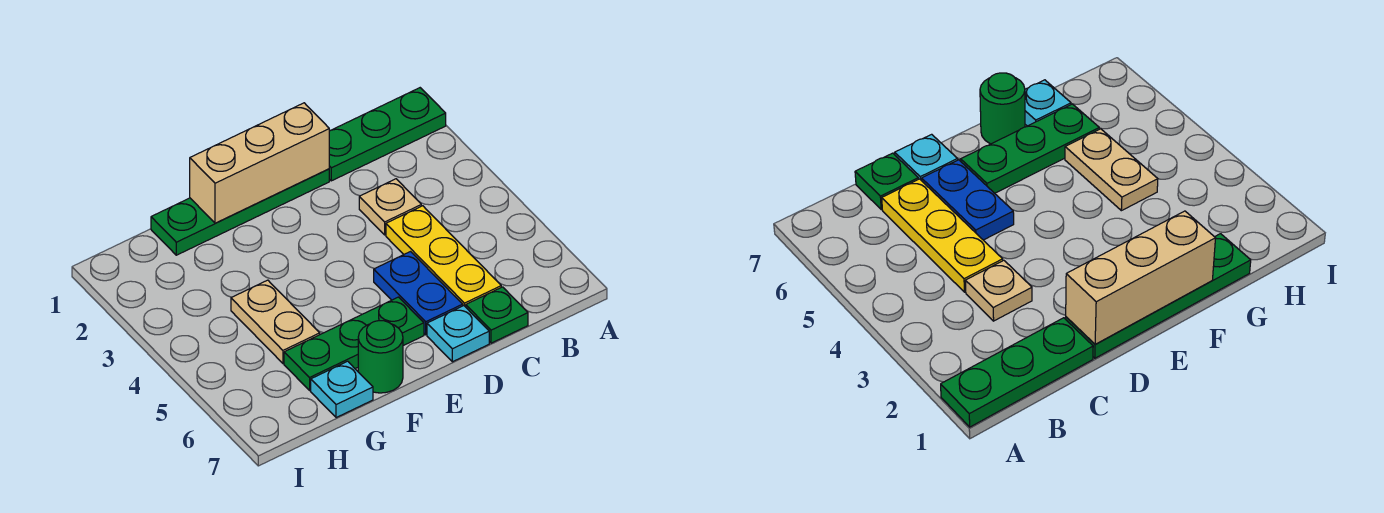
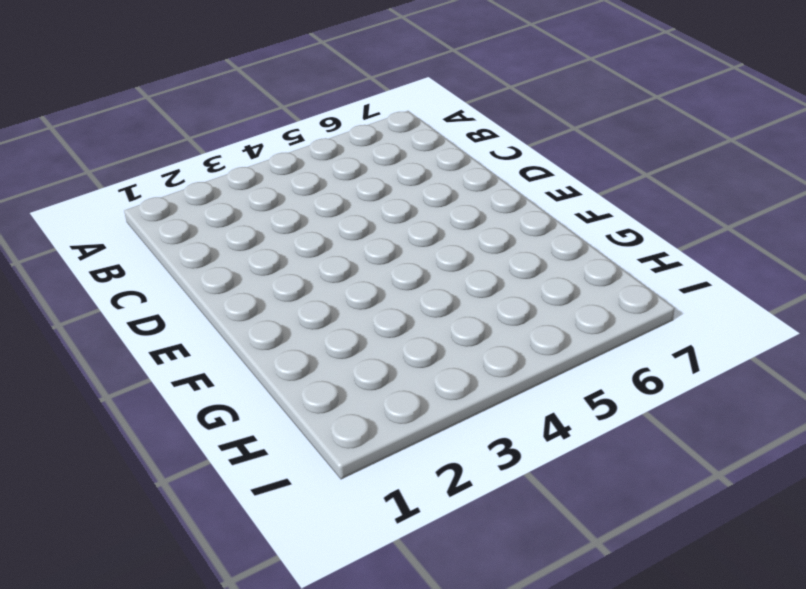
none -> green 1x3 plate [329,88,446,181]
none -> tan 1x1 plate [359,179,421,235]
none -> yellow 1x3 plate [386,206,501,307]

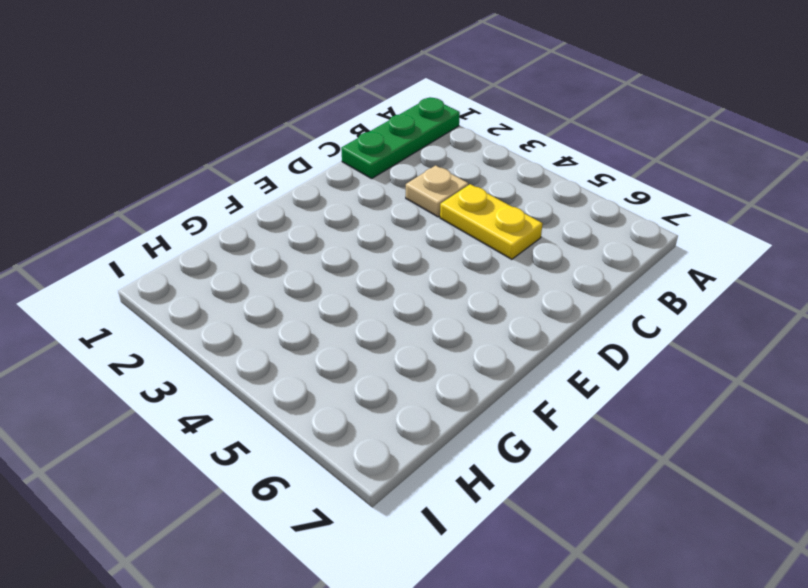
yellow 1x2 plate [440,184,543,259] -> yellow 1x3 plate [386,206,501,307]
none -> green 1x1 plate [466,287,528,343]
none -> green 1x4 plate [151,169,329,255]
none -> blue 1x2 plate [374,252,463,335]

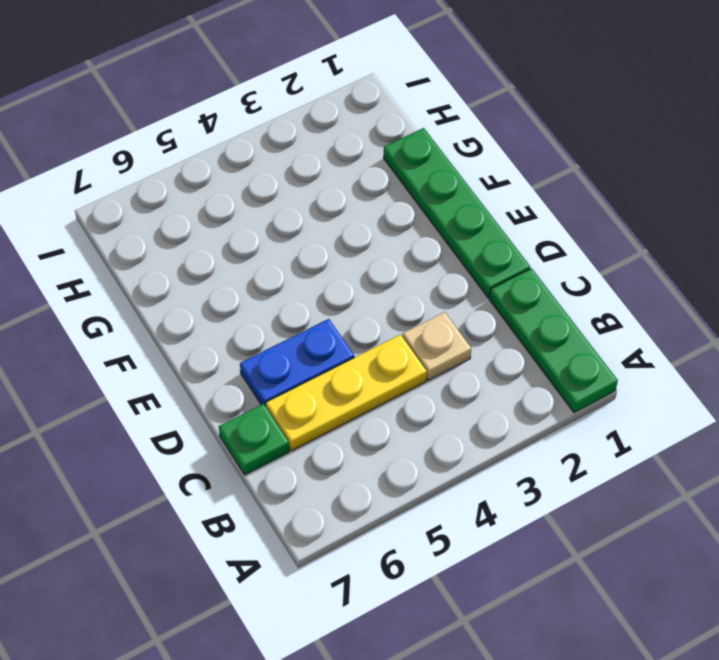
none -> cyan 1x1 plate [427,306,489,362]
none -> green 1x3 plate [284,297,424,390]
none -> green 1x1 round brick [358,321,403,393]

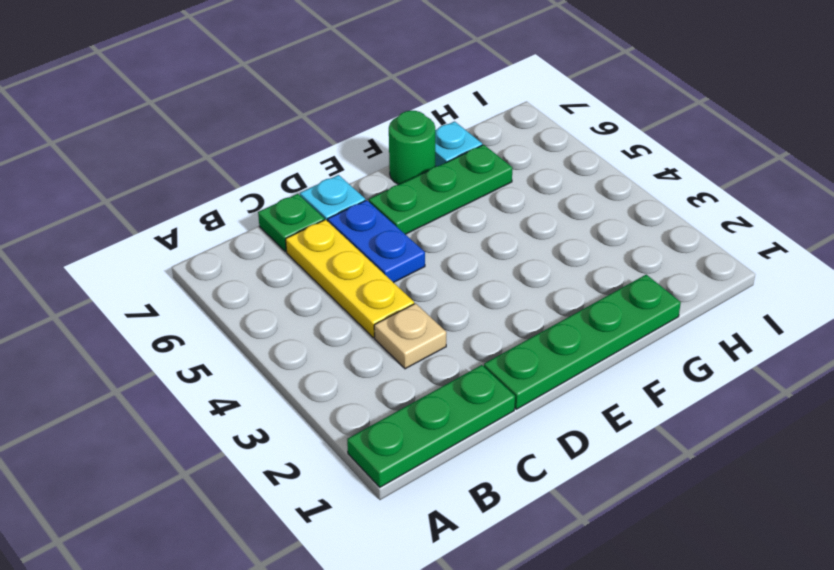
none -> tan 1x2 plate [231,280,320,363]
none -> tan 1x3 brick [190,103,329,223]

